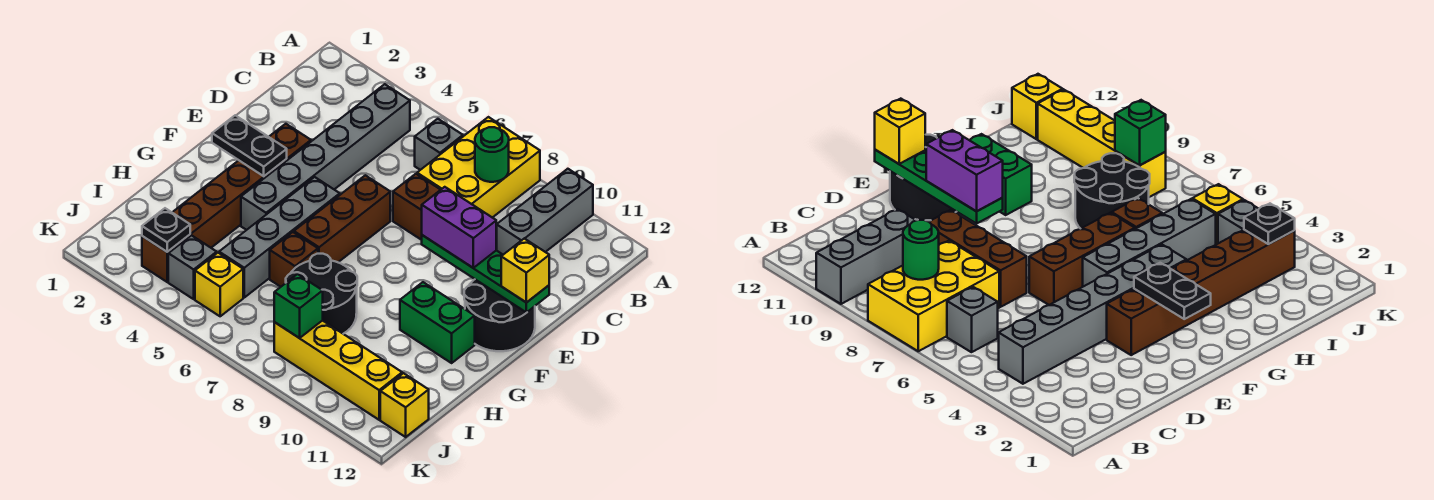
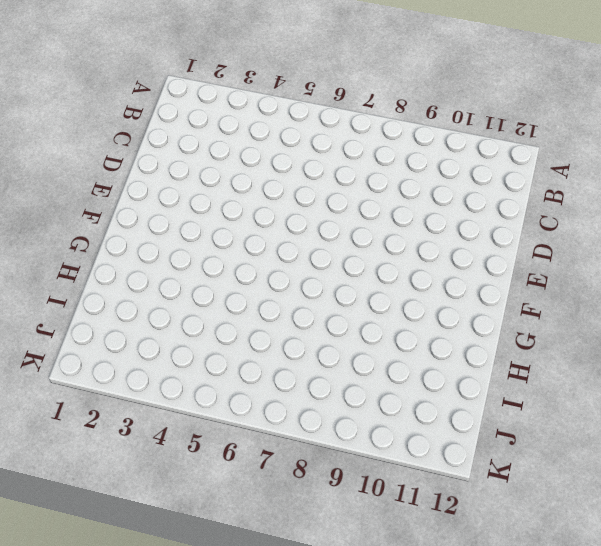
none -> yellow 2x3 brick [417,117,540,218]
none -> grey 1x3 brick [496,169,593,255]
none -> grey 1x6 brick [241,84,410,230]

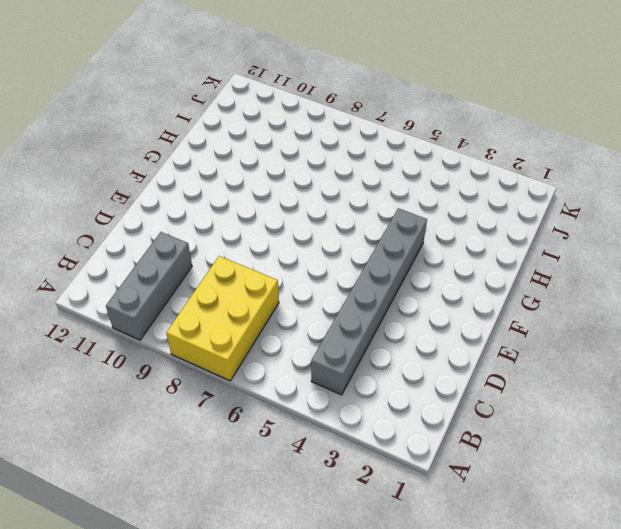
none -> grey 1x1 brick [415,119,463,170]
none -> brown 1x3 brick [393,174,440,240]
none -> brown 1x6 brick [142,124,311,282]

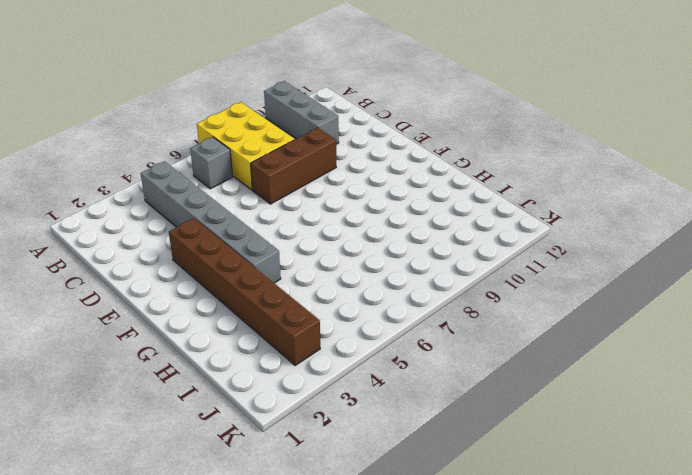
none -> brown 1x3 brick [294,175,390,262]
none -> black 2x2 round brick [464,280,535,351]
none -> grey 1x4 brick [219,177,340,297]

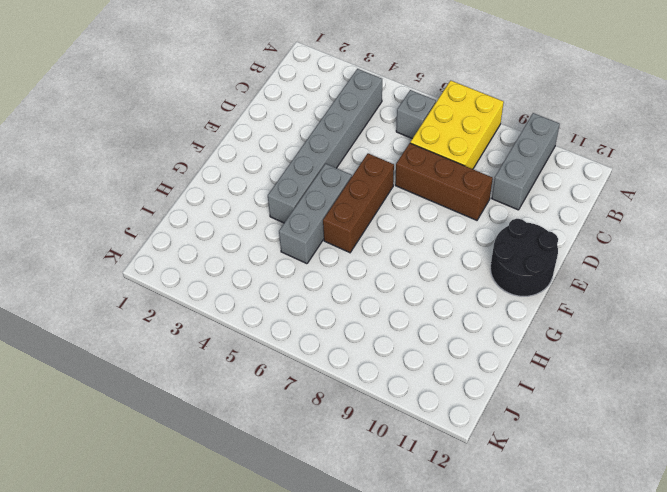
grey 1x3 brick [279,164,352,264] -> grey 1x4 brick [219,177,340,297]
none -> brown 1x6 brick [142,124,311,282]
none -> green 1x2 brick [400,282,475,363]
none -> brown 1x1 brick [270,232,318,287]

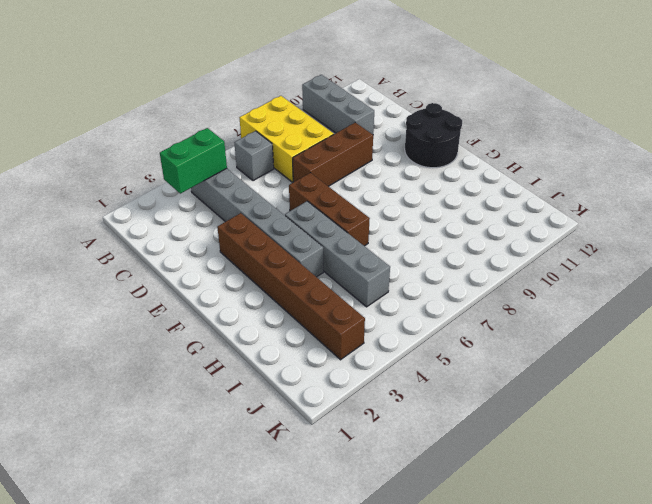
green 1x2 brick [160,128,227,194] -> green 1x2 brick moved to [400,282,475,363]
none -> brown 1x1 brick [270,232,318,287]
none -> black 2x2 round brick [286,254,357,334]
none -> grey 1x1 brick [168,235,217,299]

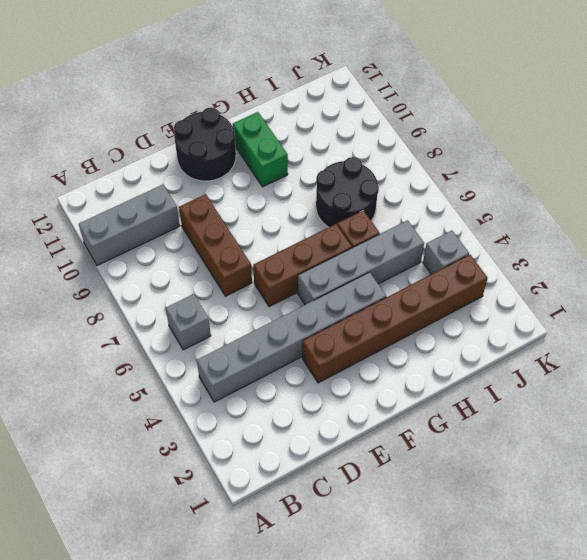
none -> yellow 2x3 brick [417,117,540,218]
none -> yellow 1x1 brick [195,253,243,316]
none -> yellow 1x4 brick [274,320,402,420]

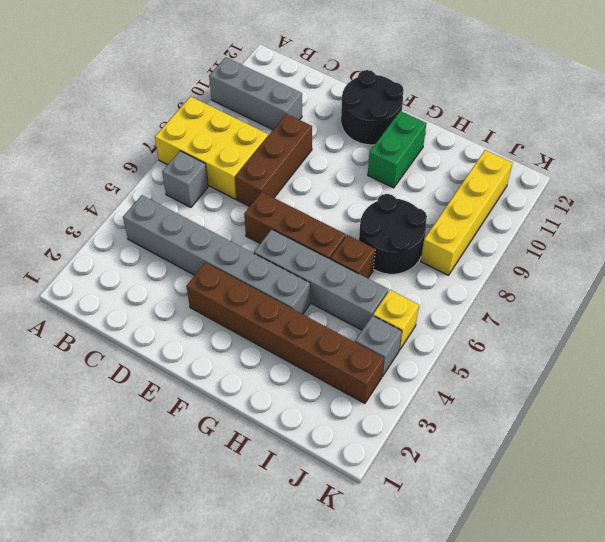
none -> yellow 1x1 brick [380,373,429,437]
none -> green 1x1 round brick [475,127,509,182]
none -> green 1x4 plate [422,235,549,312]

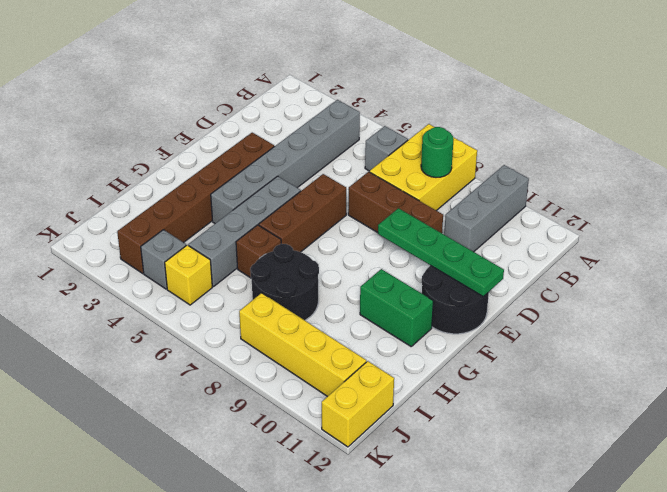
yellow 1x2 brick [322,361,394,447] -> yellow 1x1 brick [380,373,429,437]
none -> black 1x2 plate [212,115,287,176]
none -> black 1x1 plate [142,208,190,252]
none -> green 1x1 brick [274,274,323,338]

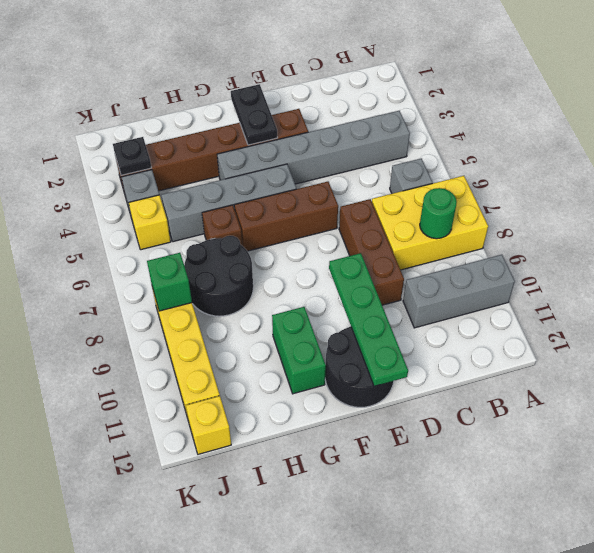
none -> purple 1x2 brick [422,187,496,268]
none -> yellow 1x1 brick [501,239,549,303]

